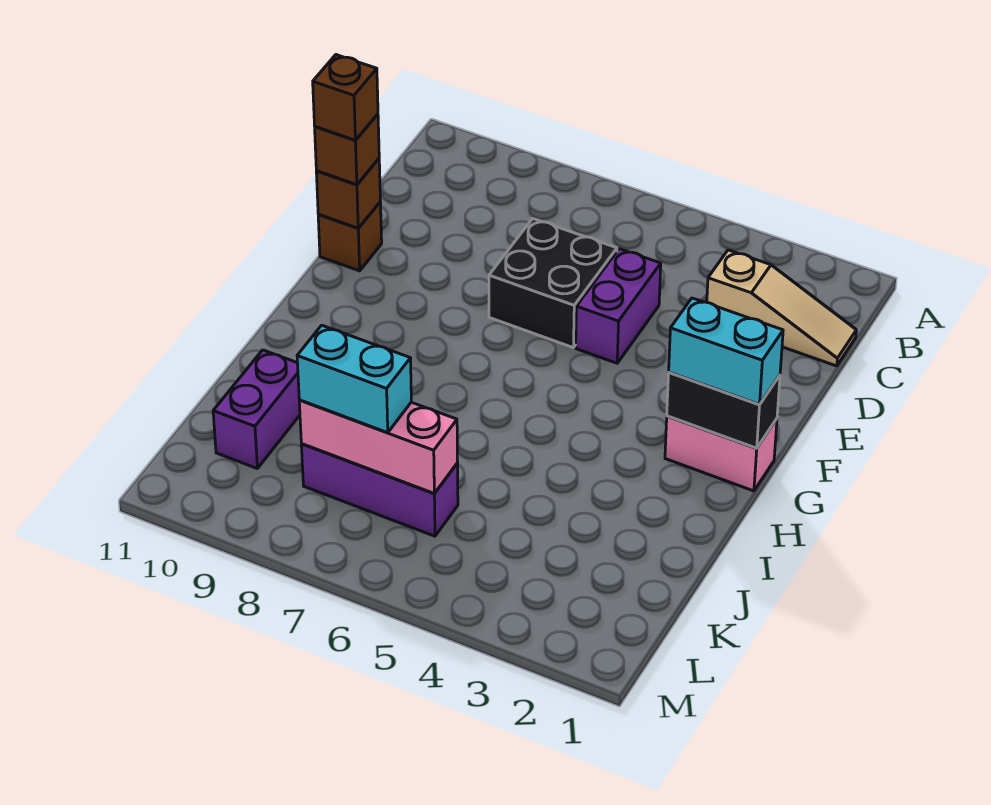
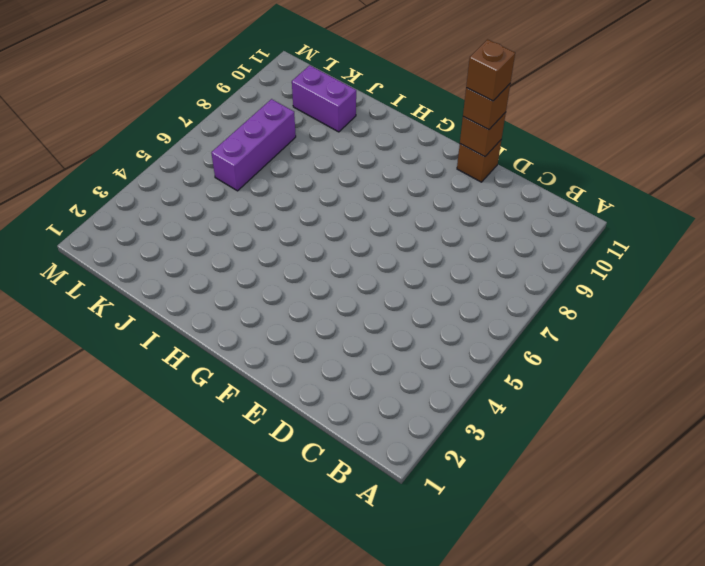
none -> tan 1x3 slope [707,250,856,366]
none -> purple 1x2 brick [576,249,661,363]
none -> black 2x2 brick [489,219,617,347]

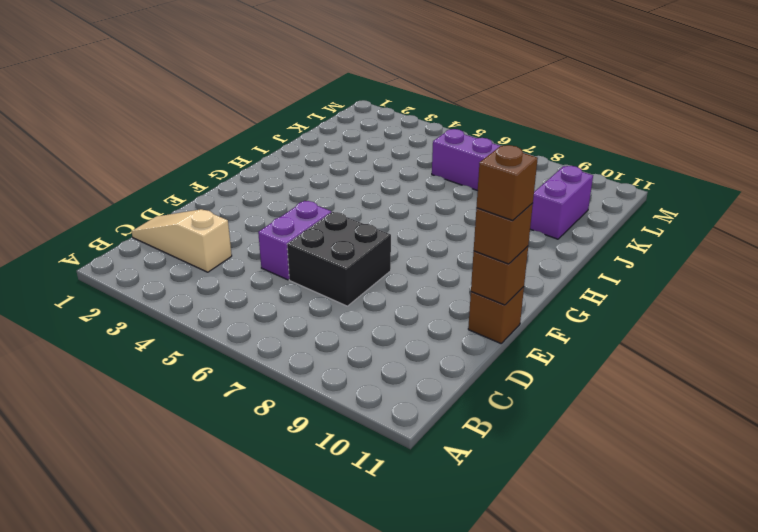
none -> pink 1x2 brick [665,416,777,491]
none -> black 1x2 brick [667,373,780,448]
none -> pink 1x3 brick [299,400,458,493]

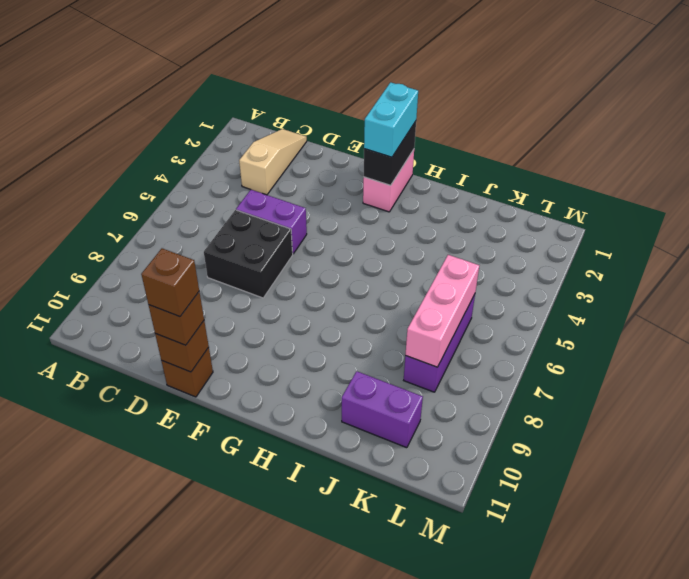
none -> cyan 1x2 brick [297,325,411,433]

